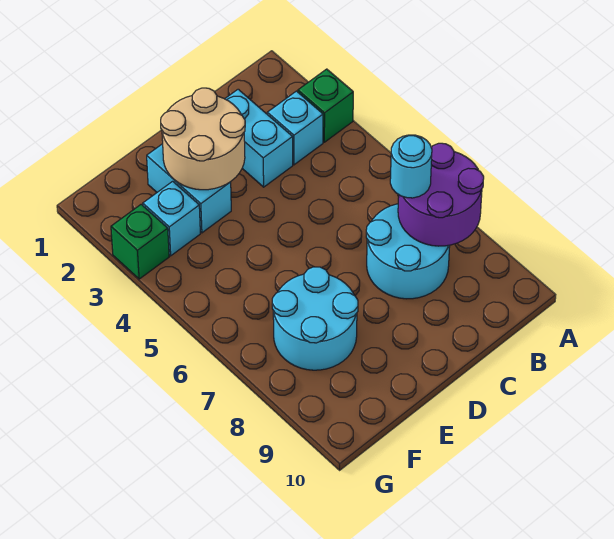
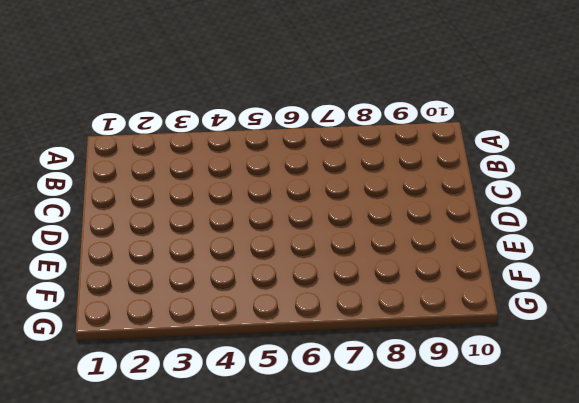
none -> green 1x1 brick [298,69,353,142]
none -> cyan 1x1 brick [267,91,323,165]

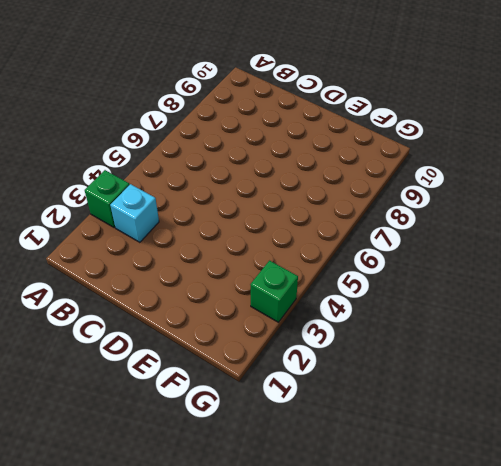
none -> cyan 2x2 round brick [366,204,450,299]
none -> cyan 1x2 brick [225,89,293,187]

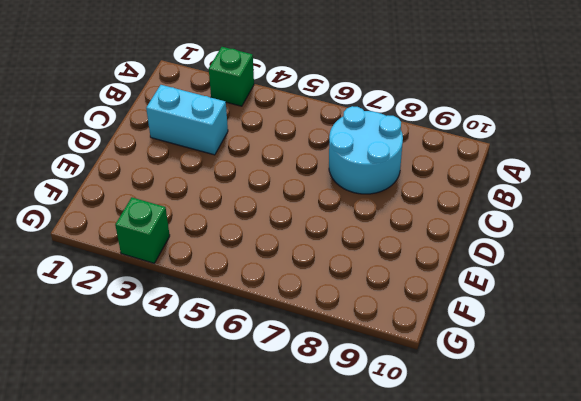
none -> cyan 1x1 brick [267,91,323,165]
none -> cyan 1x2 brick [147,144,231,233]

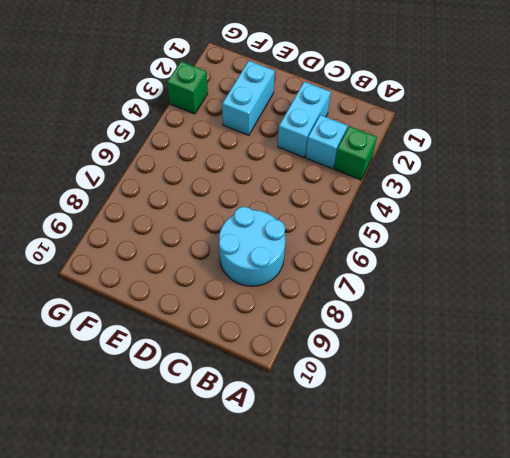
none -> cyan 2x2 round brick [272,267,358,370]
none -> cyan 1x1 brick [143,181,200,256]

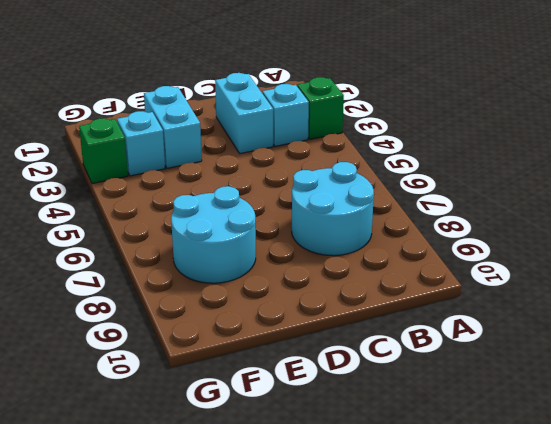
none -> purple 2x2 round brick [398,143,484,246]
none -> tan 2x2 round brick [161,88,245,190]

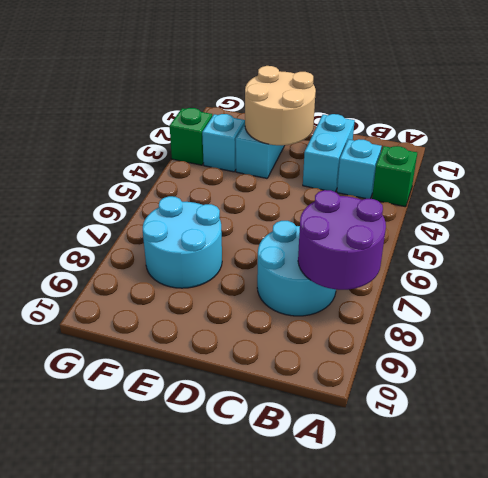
none -> cyan 1x1 round brick [390,135,432,198]

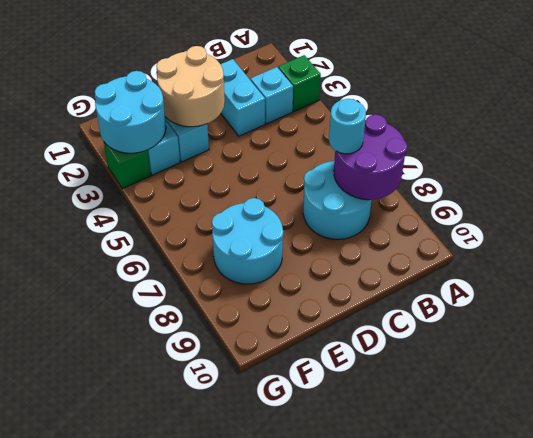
cyan 2x2 round brick [95,71,166,153] -> none

